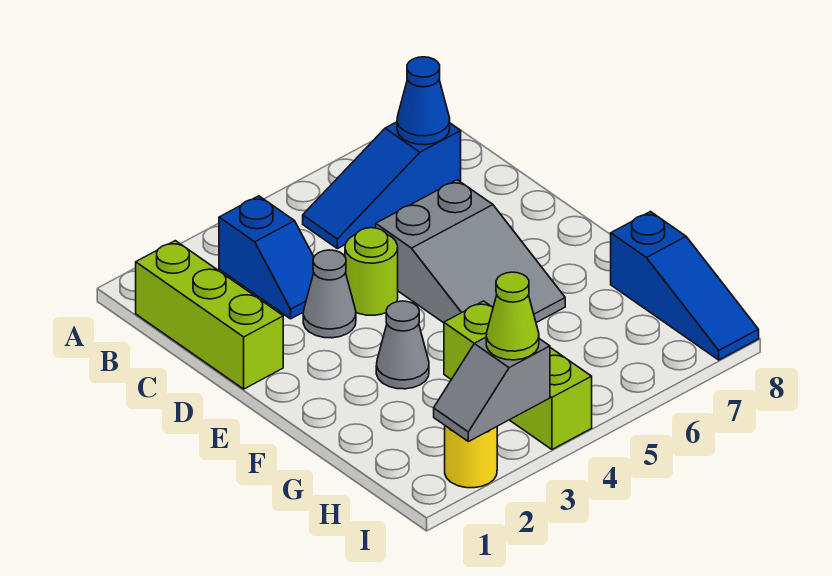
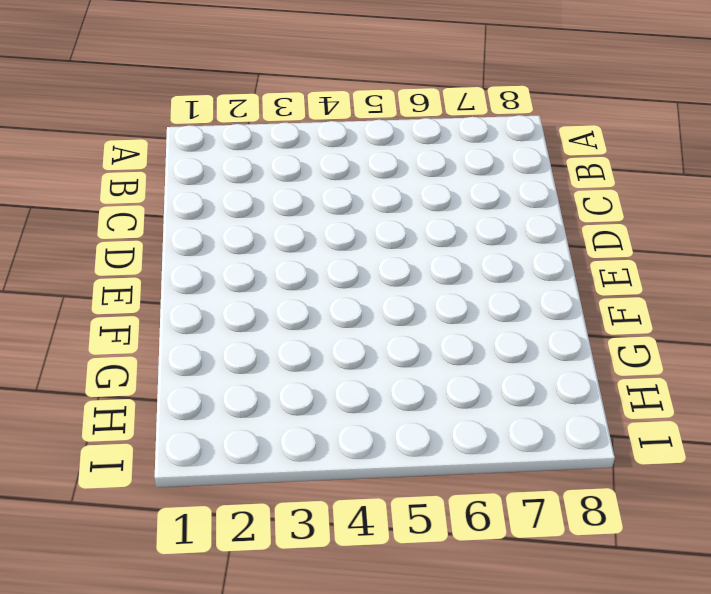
none -> lime 1x3 brick [136,241,283,389]
none -> blue 1x2 slope [219,196,314,319]
none -> blue 1x3 slope [303,122,461,249]

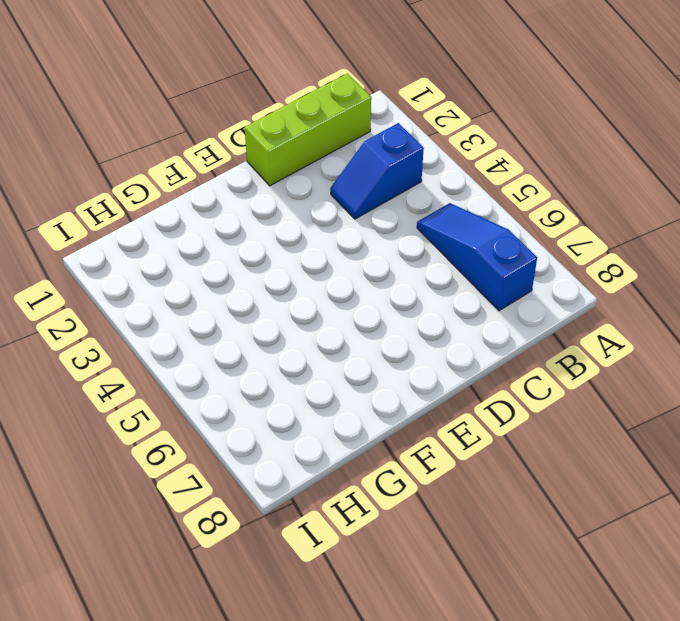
none -> grey 1x1 cone [303,250,356,338]
none -> lime 1x1 round brick [345,228,398,315]
none -> grey 2x3 slope [376,180,565,323]

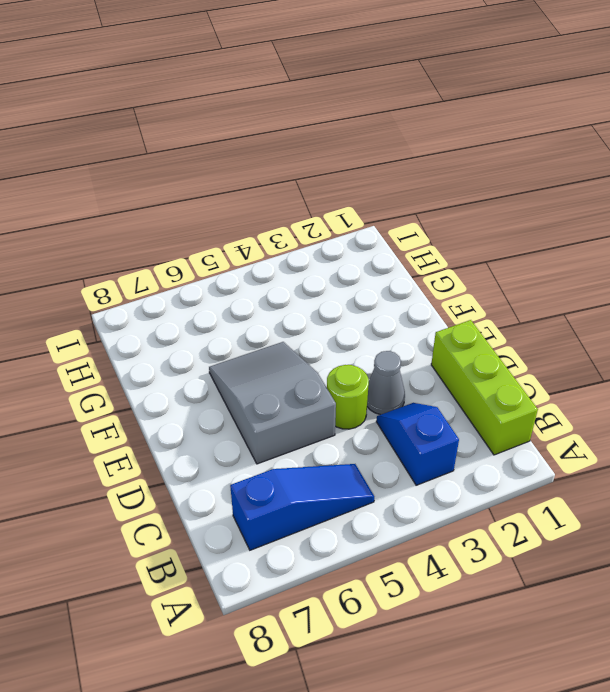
none -> grey 1x1 cone [376,301,429,389]
none -> lime 1x3 brick [444,301,592,449]
none -> blue 1x3 slope [611,212,759,360]

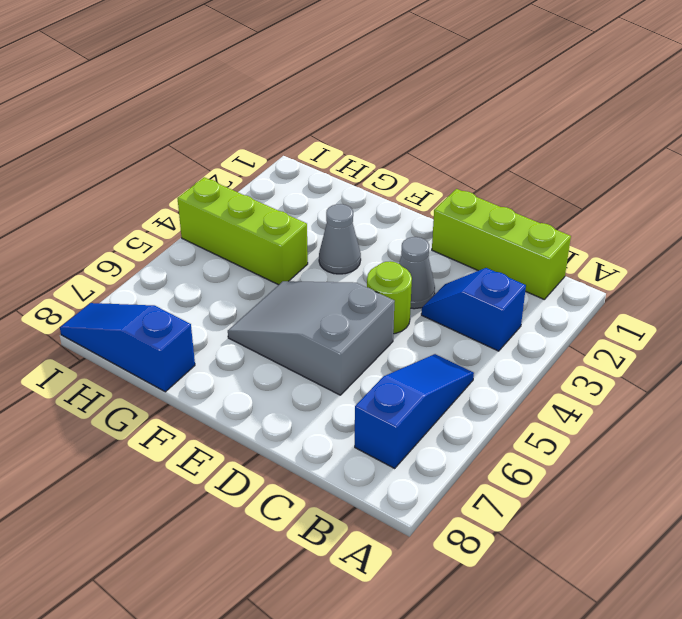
none -> yellow 1x1 round brick [445,426,497,488]
none -> blue 1x1 cone [397,57,450,145]
none -> grey 1x2 slope [434,337,550,442]

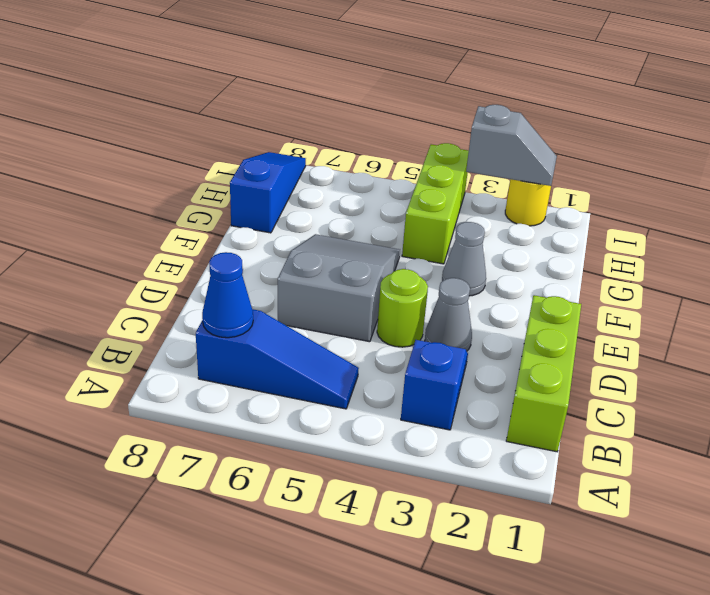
none -> lime 1x1 cone [486,272,539,360]

